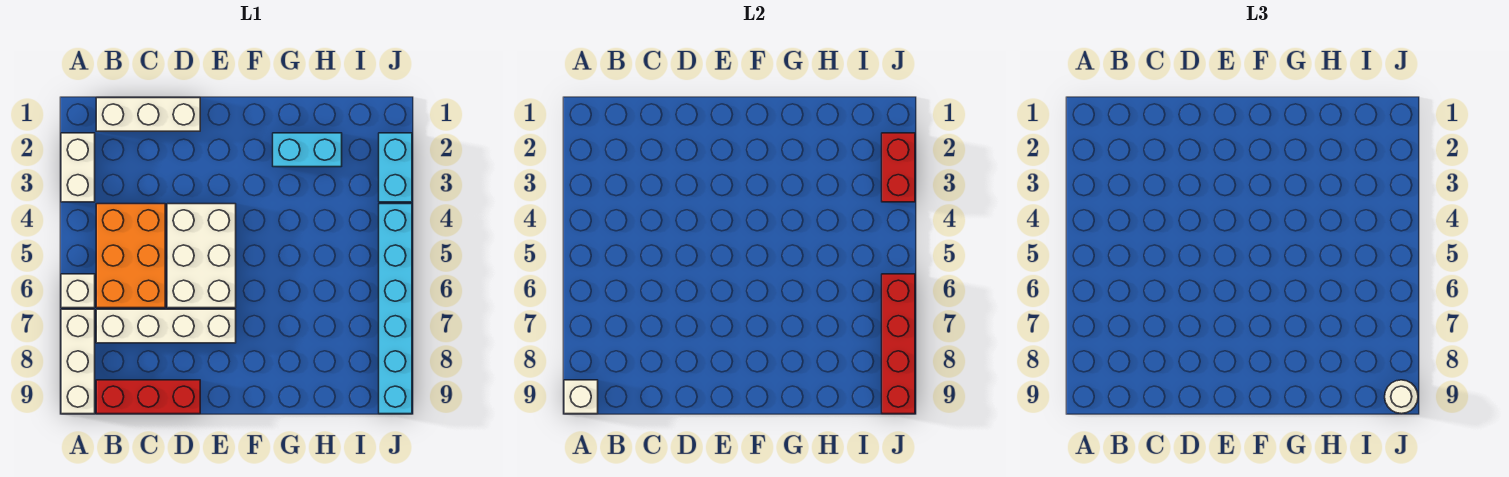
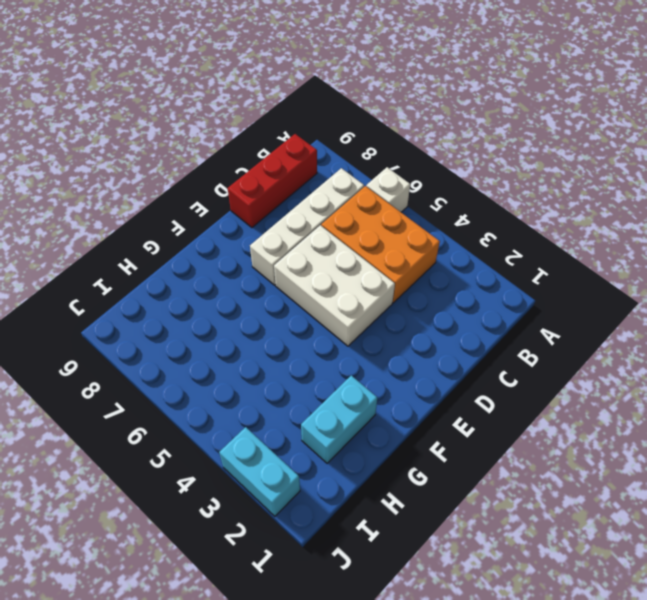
none -> white 1x2 brick [61,133,95,202]
none -> white 1x3 brick [61,309,95,414]
none -> white 1x3 brick [96,98,200,131]

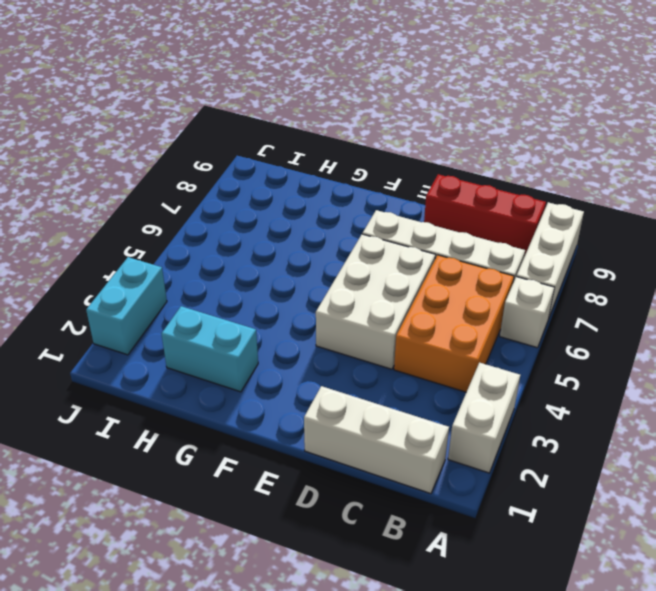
none -> cyan 1x6 brick [379,204,412,414]
none -> white 1x1 brick [564,380,598,414]
none -> red 1x2 brick [882,133,915,202]

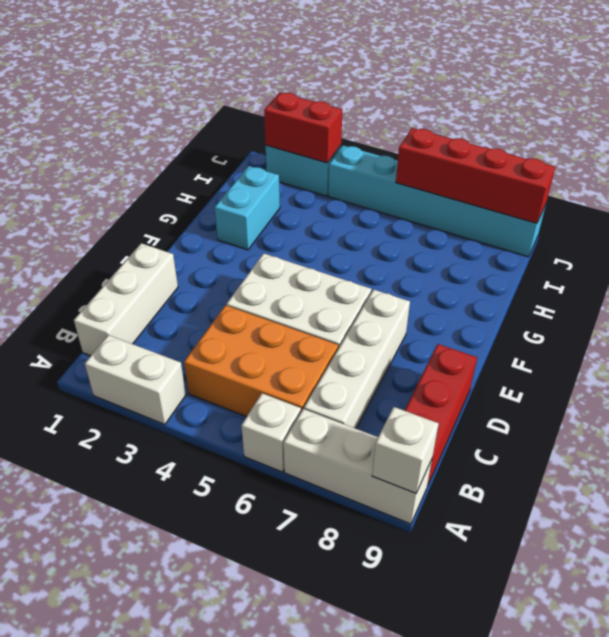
none -> white 1x1 round brick [1385,380,1418,414]

